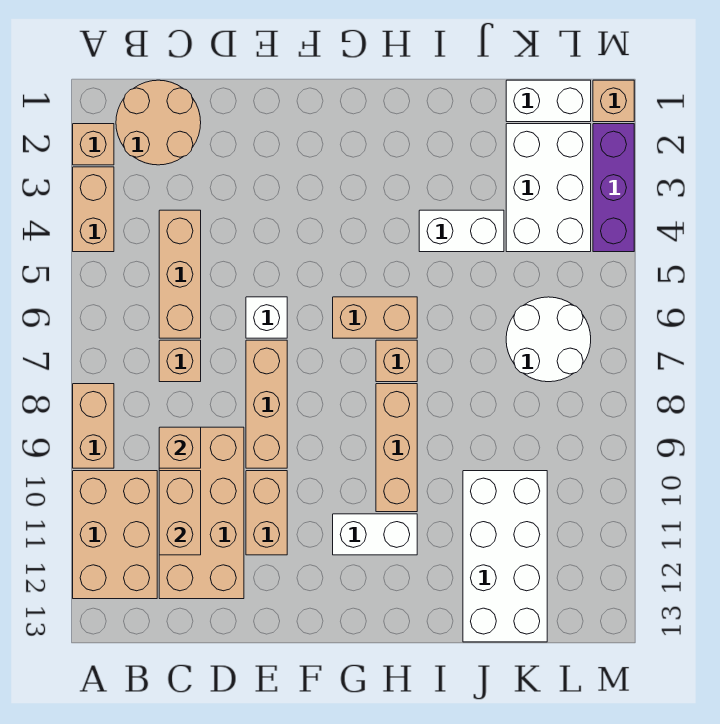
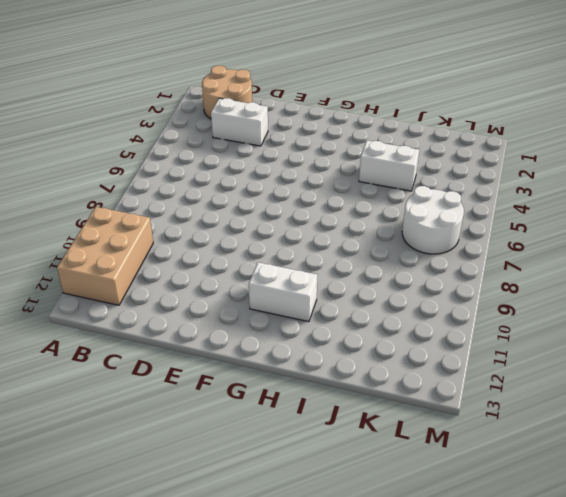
white 1x2 brick [211,98,268,146] -> white 1x2 brick moved to [506,80,591,122]
none -> tan 1x1 brick [73,124,114,165]
none -> tan 1x2 brick [73,167,114,252]
none -> tan 1x2 brick [73,384,114,468]

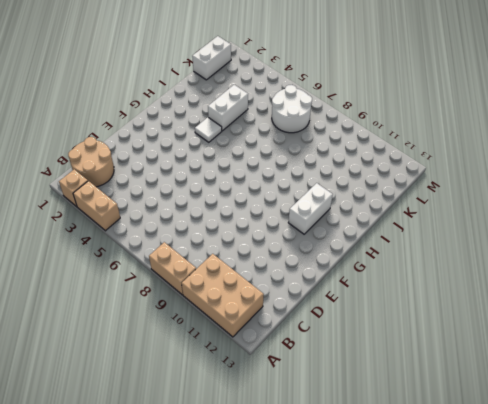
white 1x1 tile [195,117,222,142] -> none
none -> tan 1x3 brick [159,210,201,338]
none -> tan 1x1 brick [159,340,201,382]
none -> tan 2x4 brick [159,427,244,599]

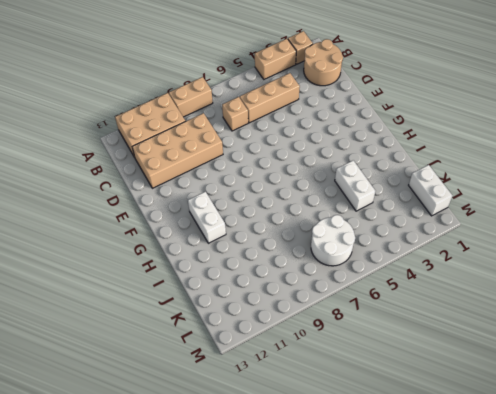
none -> white 1x1 brick [246,297,287,338]
none -> tan 1x3 brick [246,340,287,468]
none -> tan 1x2 brick [246,471,287,555]

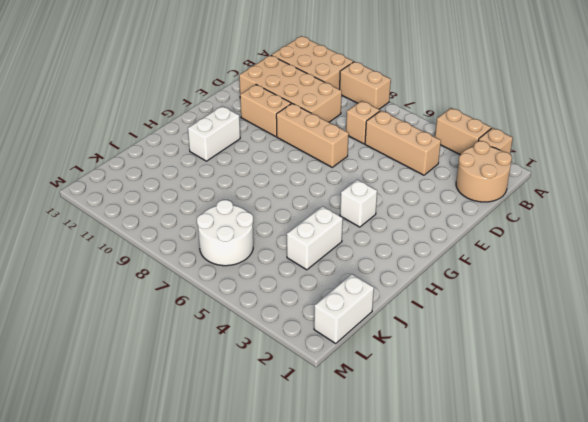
white 1x1 brick [340,180,377,227] -> white 1x1 brick moved to [246,297,287,338]
none -> tan 1x2 brick [333,297,417,338]
none -> tan 1x1 brick [376,340,417,382]
none -> tan 1x3 brick [376,384,417,512]

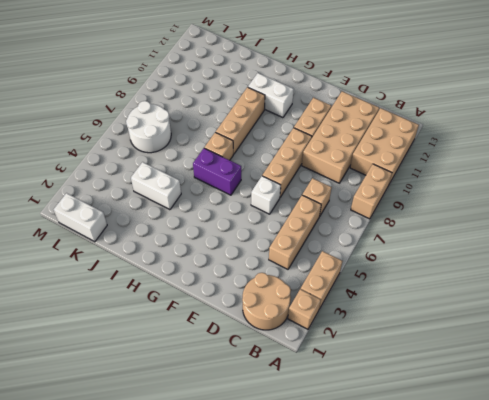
purple 1x2 brick [193,148,241,195] -> tan 1x2 brick [333,297,417,338]
none -> white 2x4 brick [463,471,547,642]
none -> white 2x3 brick [506,124,591,252]
none -> tan 1x1 brick [593,80,634,122]

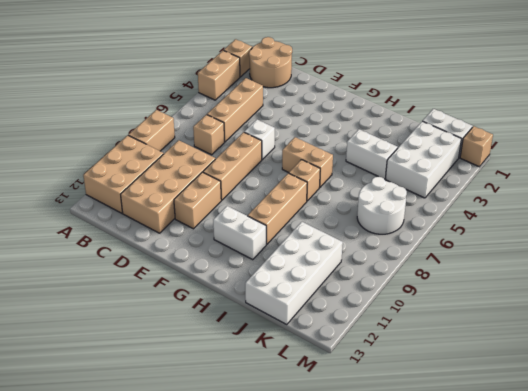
none -> purple 1x3 brick [593,124,634,252]
none -> tan 1x1 brick [159,427,201,468]
none -> tan 1x2 brick [159,471,201,555]

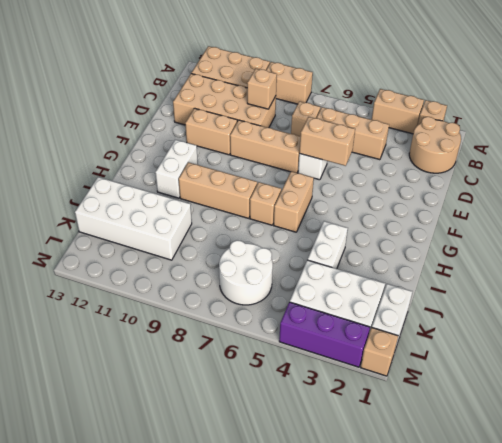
tan 1x2 brick [299,117,355,166] -> tan 1x2 brick moved to [159,471,201,555]

